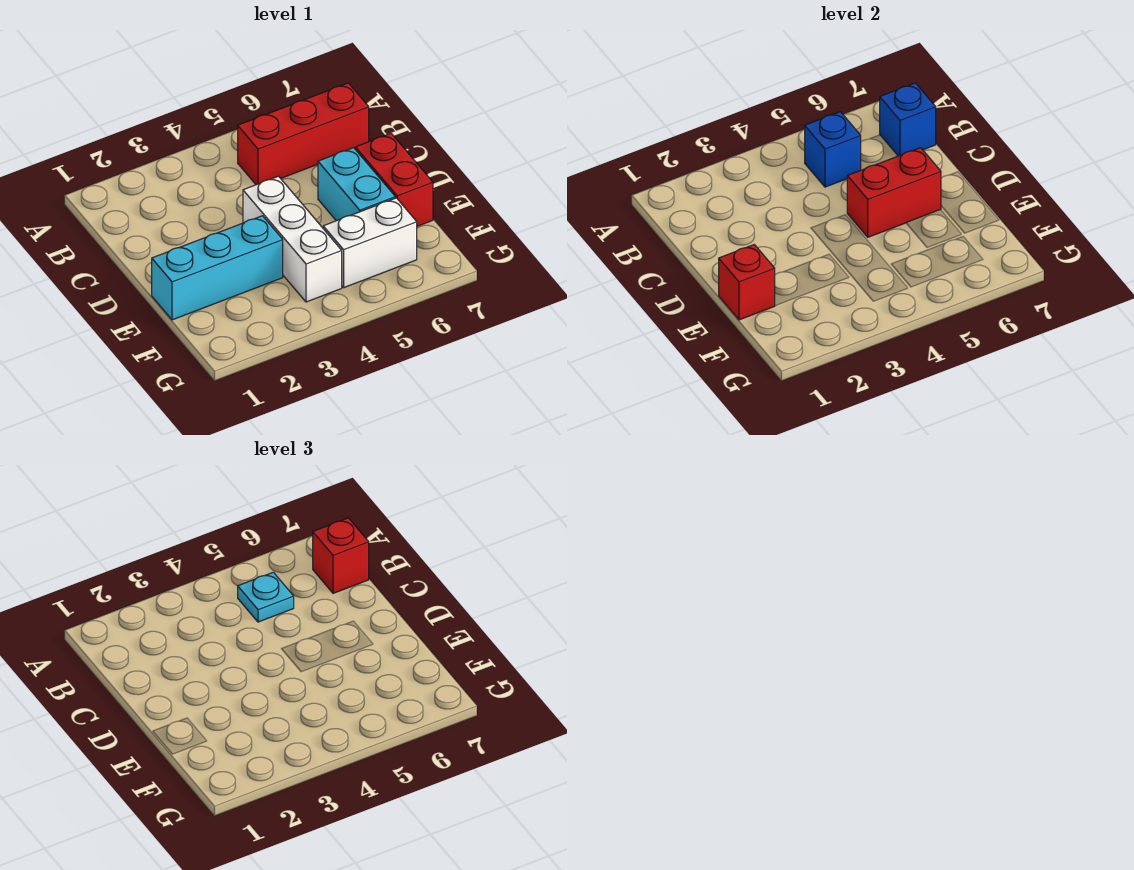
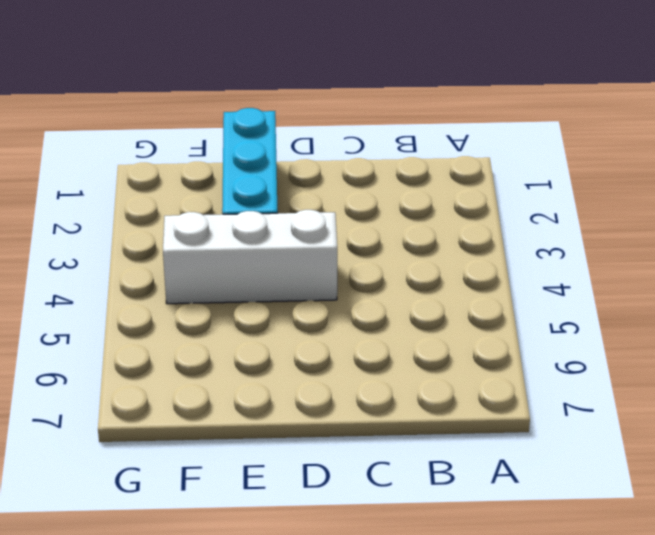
none -> red 1x3 brick [237,83,369,185]
none -> cyan 1x2 brick [318,148,395,221]
none -> red 1x2 brick [355,133,433,226]

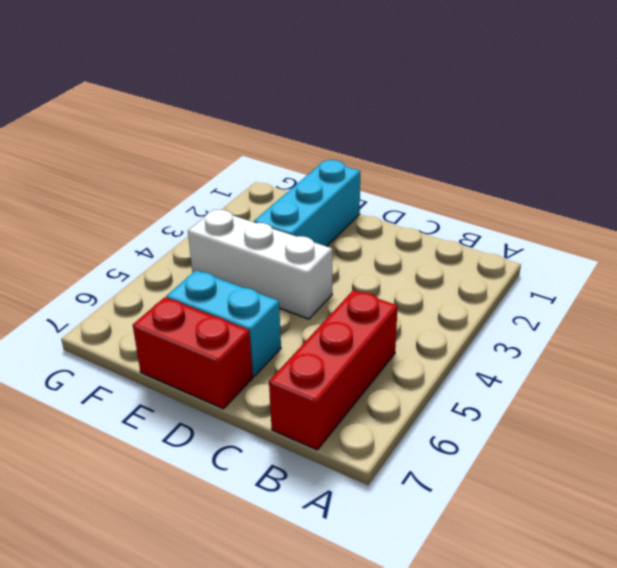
none -> white 1x2 brick [323,198,417,288]
none -> blue 1x1 brick [804,112,861,187]
none -> blue 1x1 brick [880,83,936,156]

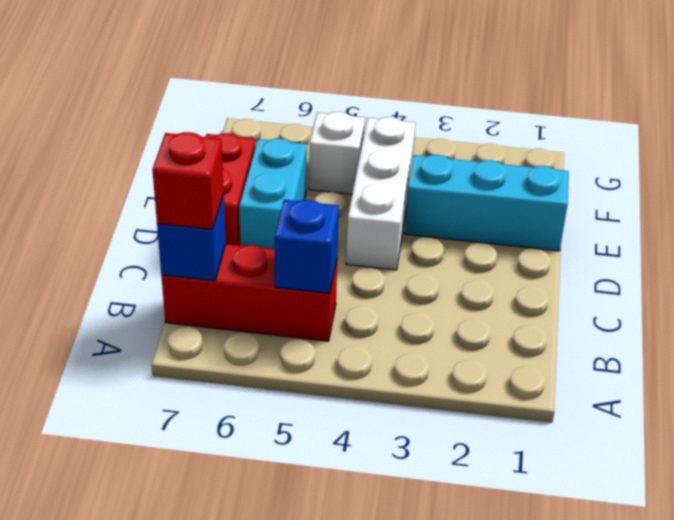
white 1x1 brick [309,112,365,194] -> white 1x2 brick [323,198,417,288]
none -> red 1x2 brick [847,148,941,237]
none -> red 1x1 brick [719,245,775,320]
none -> cyan 1x1 plate [238,572,294,622]

